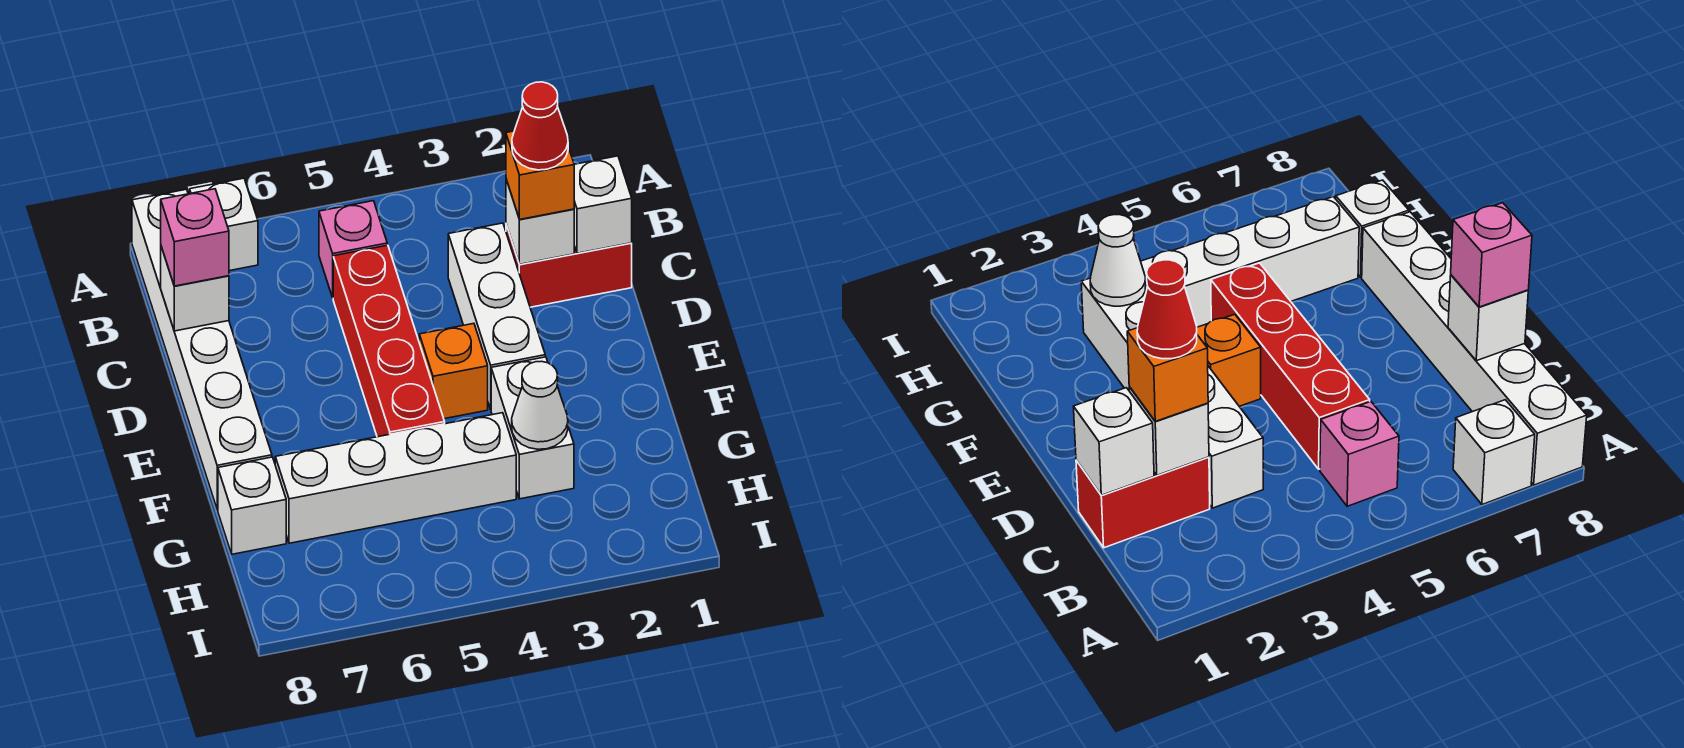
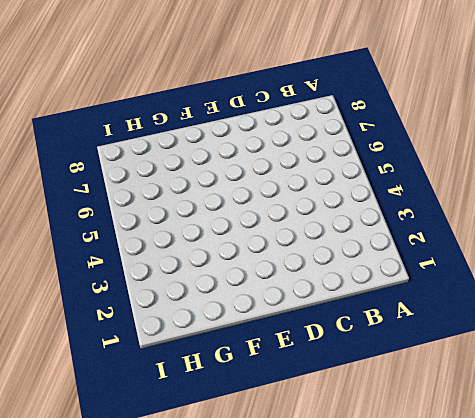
none -> white 1x1 brick [190,178,258,271]
none -> white 1x6 brick [132,189,272,510]
none -> pink 1x1 brick [319,201,387,298]

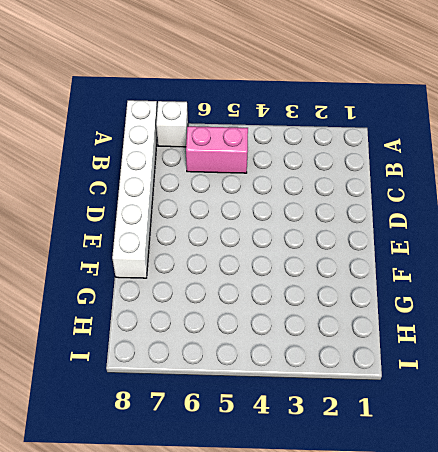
pink 1x2 brick [186,126,248,173] -> pink 1x1 brick [319,201,387,298]
none -> red 1x2 brick [506,224,632,307]
none -> white 1x3 brick [448,223,545,409]
none -> red 1x4 brick [333,245,445,437]

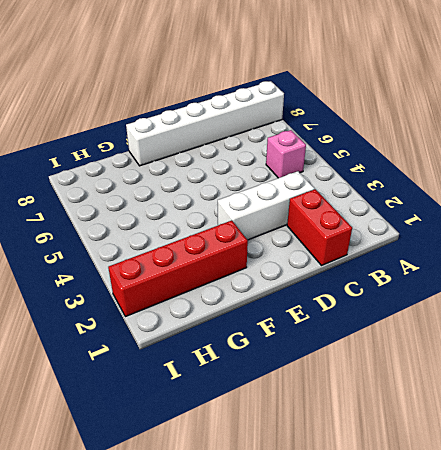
red 1x4 brick [108,220,248,317] -> red 1x4 brick moved to [333,245,445,437]
none -> white 1x1 brick [190,178,258,271]
none -> orange 1x1 brick [419,323,488,419]
none -> white 1x2 brick [491,357,574,499]

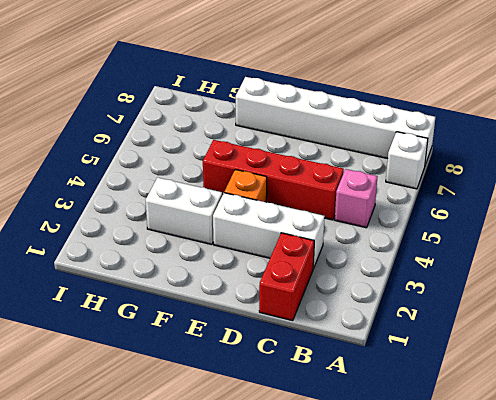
none -> white 1x4 brick [275,413,516,543]
none -> white 1x1 brick [218,457,286,554]
none -> white 1x1 brick [574,156,632,253]

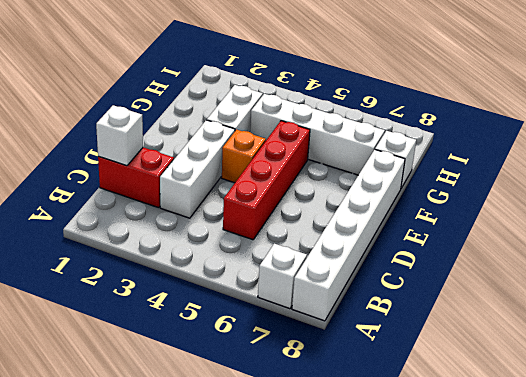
none -> pink 1x1 brick [319,201,387,298]
none -> white 1x1 brick [506,179,574,265]
none -> white 1x1 brick [161,247,229,331]

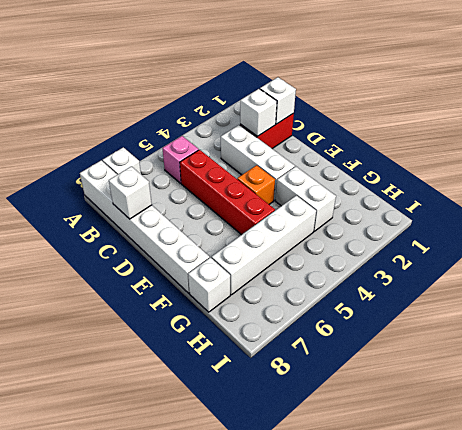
none -> white 1x1 cone [512,361,568,449]
none -> orange 1x1 brick [506,131,574,220]
none -> pink 1x1 brick [161,189,229,286]

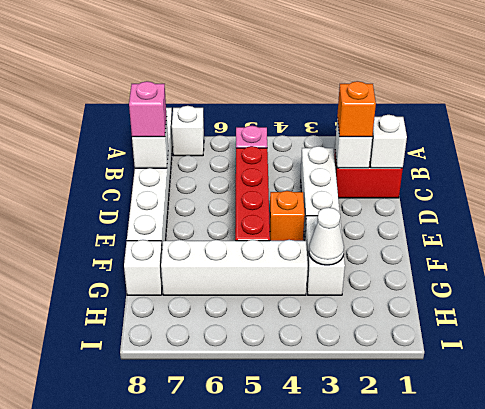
none -> red 1x1 cone [512,82,568,170]

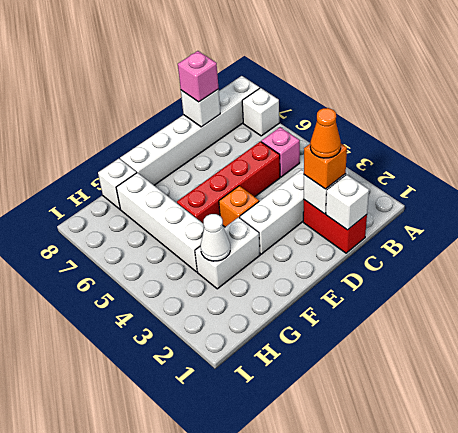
orange 1x1 cone [310,108,341,158] -> red 1x1 cone [512,82,568,170]

